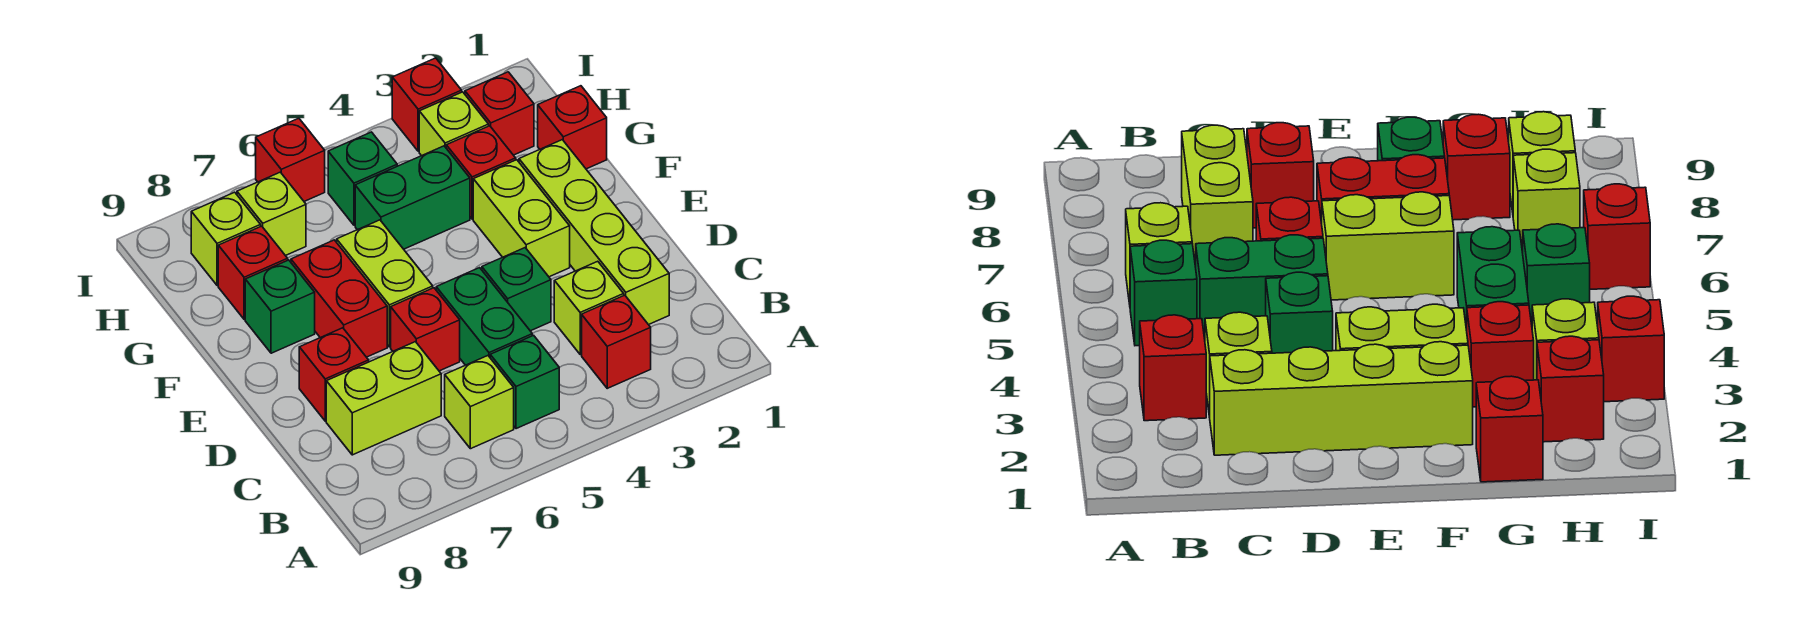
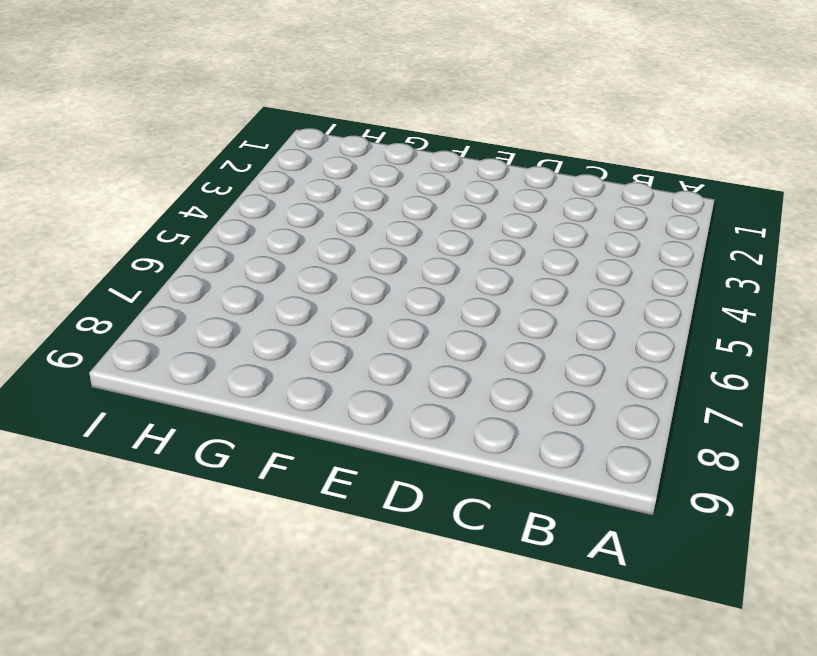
none -> red 1x1 brick [582,295,651,388]
none -> green 1x1 brick [490,335,559,429]
none -> lime 1x1 brick [445,356,514,449]

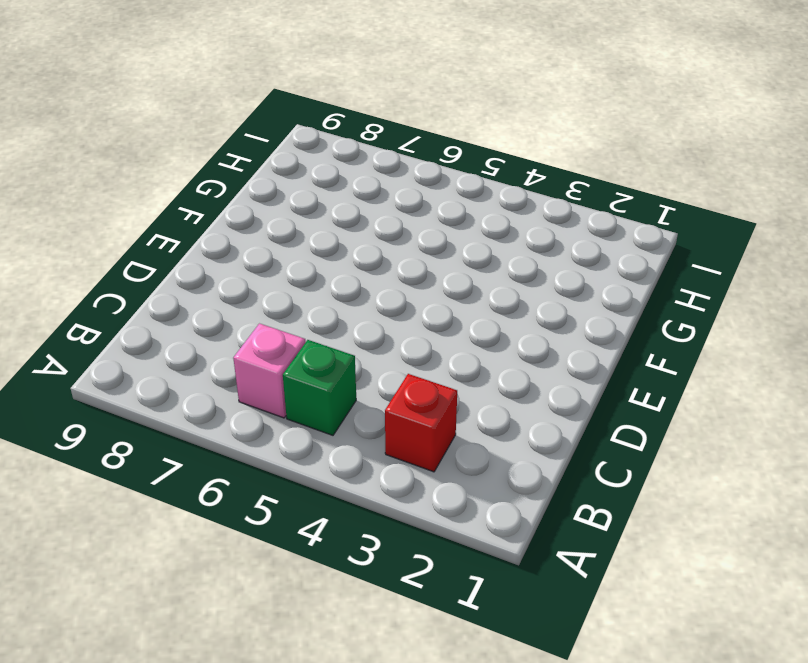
pink 1x1 brick [233,324,306,418] -> lime 1x1 brick [445,356,514,449]
none -> lime 1x4 brick [519,140,669,325]
none -> lime 1x1 brick [554,261,624,354]
none -> green 1x2 brick [436,268,532,365]

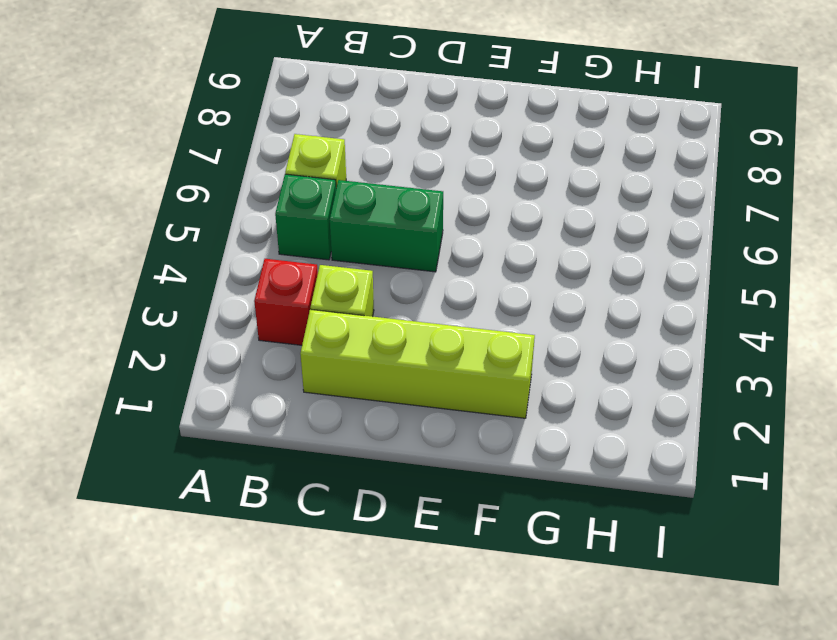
none -> lime 1x2 brick [326,342,441,455]
none -> green 1x1 brick [482,248,551,331]
none -> red 1x1 brick [391,288,460,371]

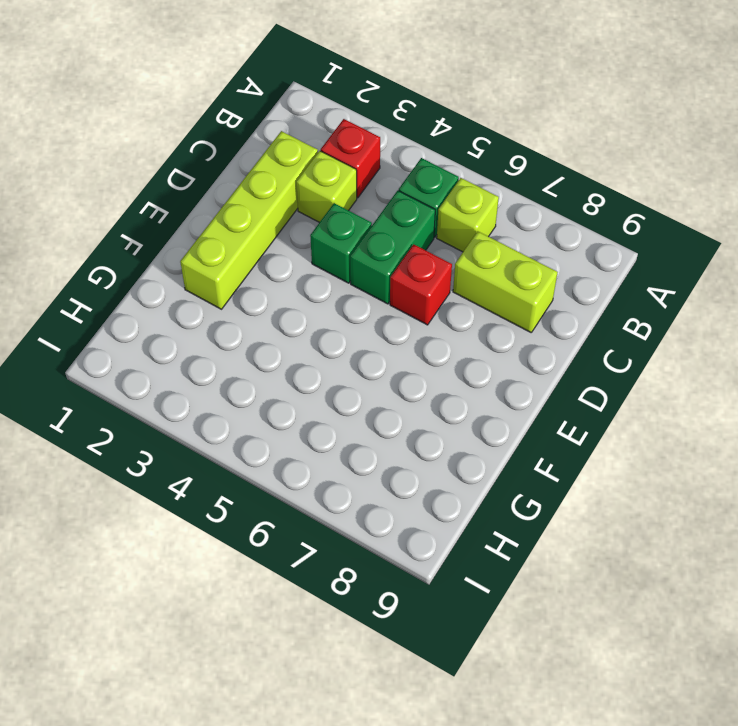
none -> red 1x1 brick [299,328,369,421]
none -> lime 1x2 brick [473,160,570,277]
none -> lime 1x2 brick [337,220,433,347]

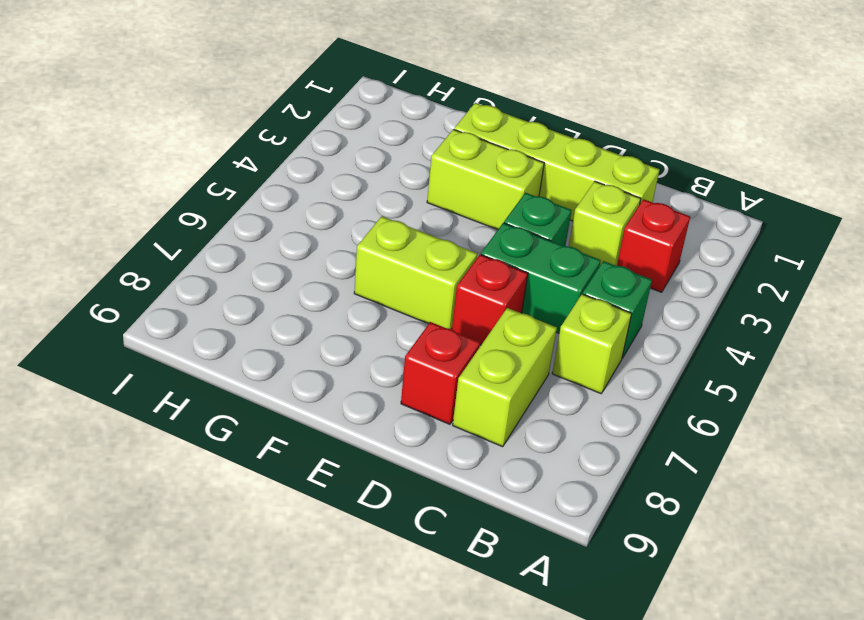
none -> red 1x2 brick [291,240,387,357]
none -> green 1x1 brick [245,260,315,353]
none -> red 1x1 brick [538,86,607,169]

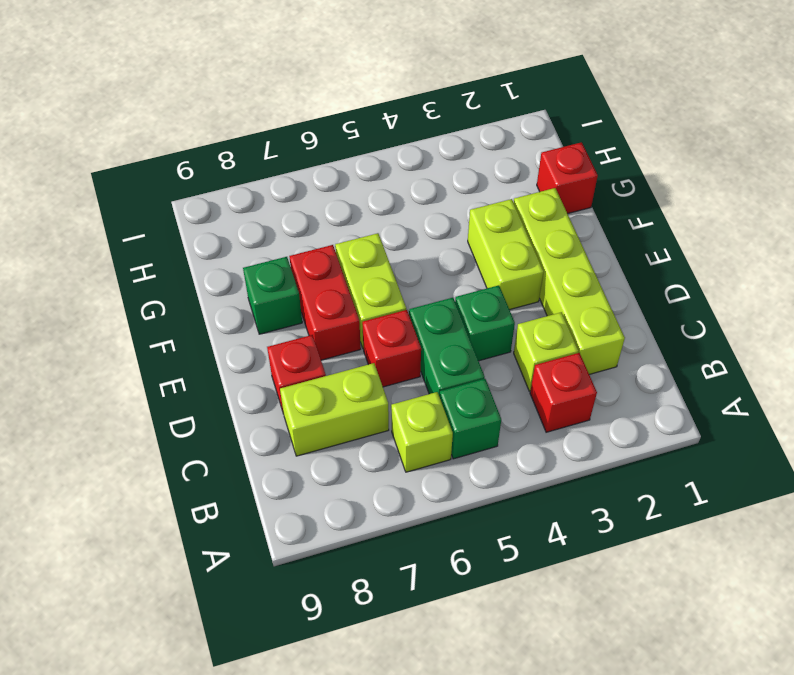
none -> red 1x1 brick [446,126,516,219]
none -> green 1x2 brick [355,146,470,249]
none -> red 1x1 brick [218,226,288,319]

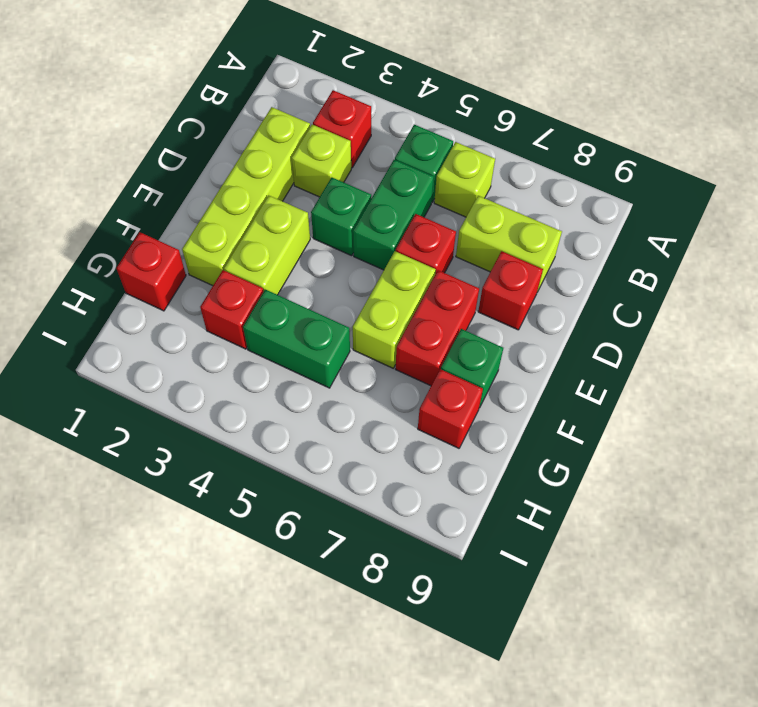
none -> red 1x1 brick [465,72,534,155]
none -> lime 1x1 brick [419,92,489,156]
none -> green 1x1 brick [328,132,397,225]

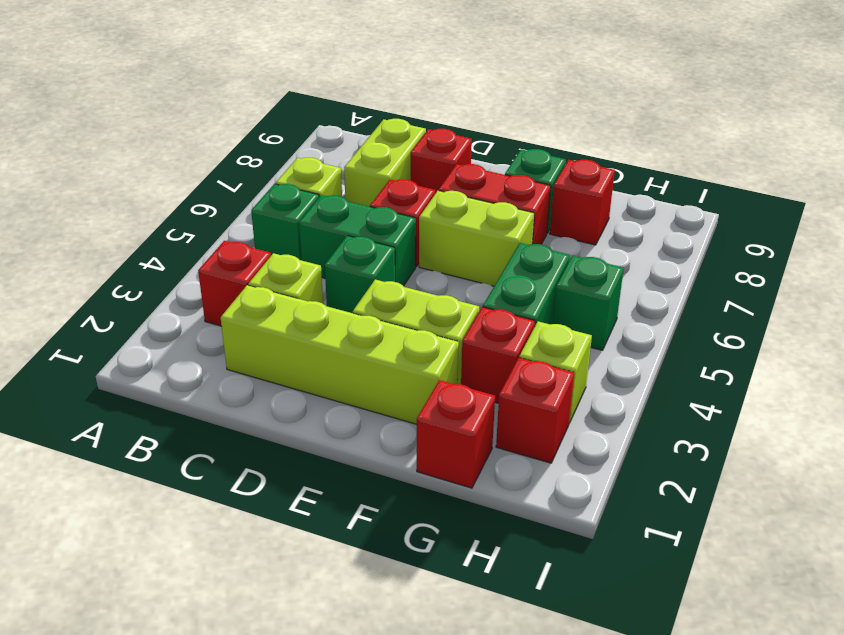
none -> lime 1x1 brick [237,172,306,256]
none -> lime 1x1 brick [191,192,261,286]
none -> red 1x1 brick [392,58,462,151]

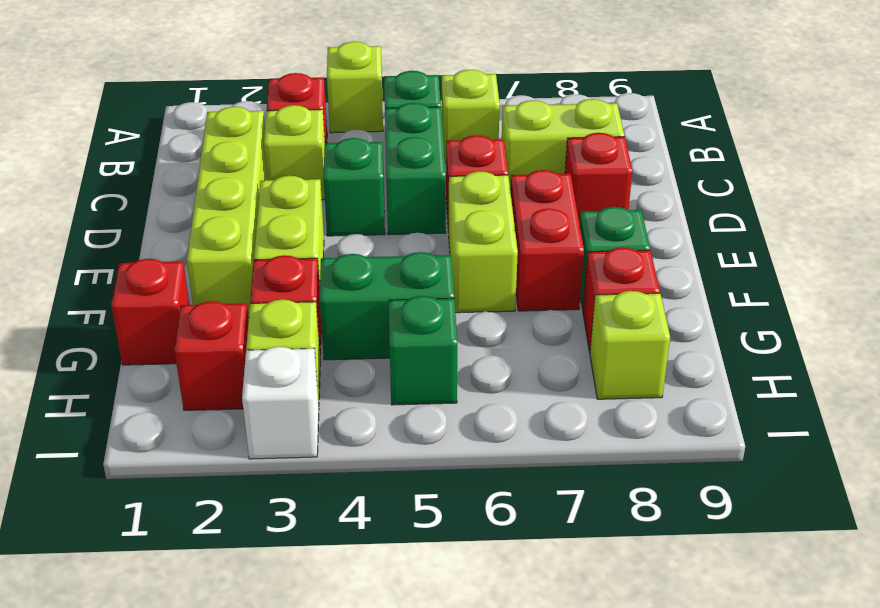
lime 1x1 brick [327,42,383,133] -> lime 1x1 brick moved to [237,172,306,256]
white 1x1 brick [242,347,319,459] -> red 1x1 brick [392,58,462,151]
none -> red 1x1 brick [256,118,325,201]

